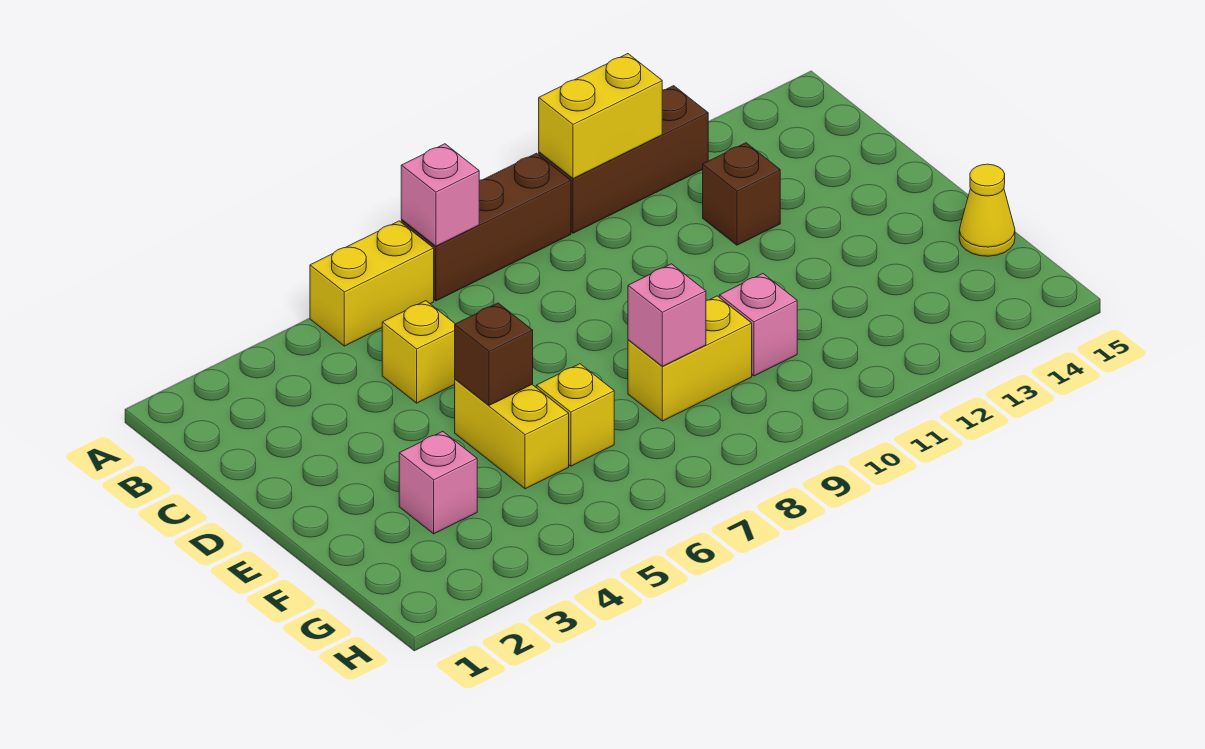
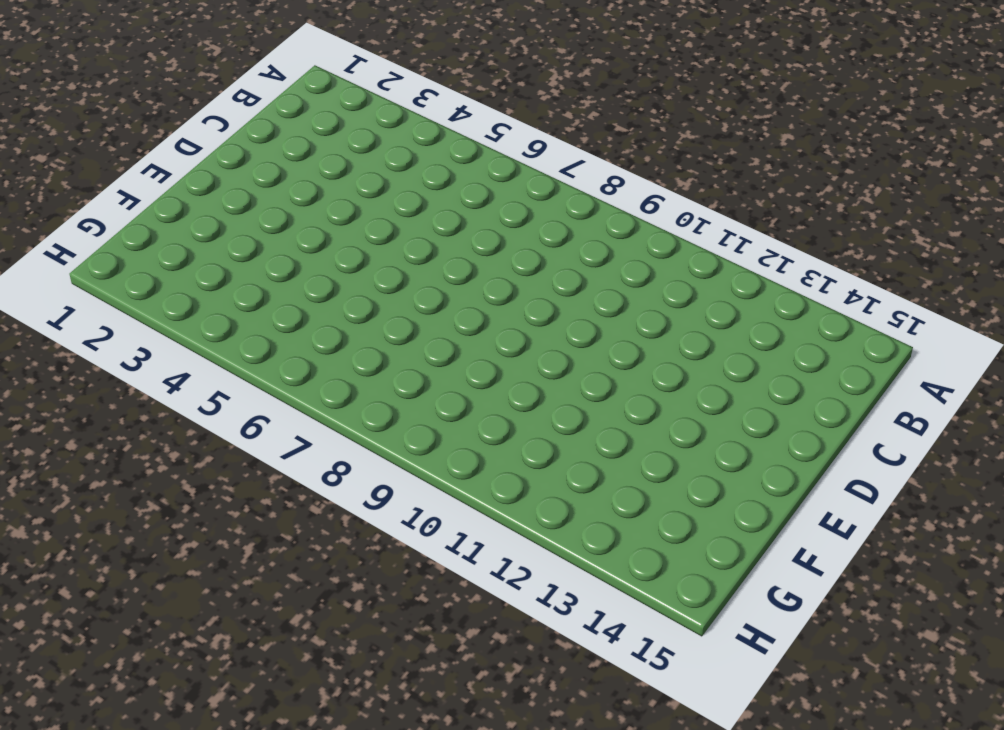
none -> yellow 1x2 brick [310,221,434,346]
none -> brown 1x3 brick [401,153,571,301]
none -> brown 1x3 brick [539,86,708,233]

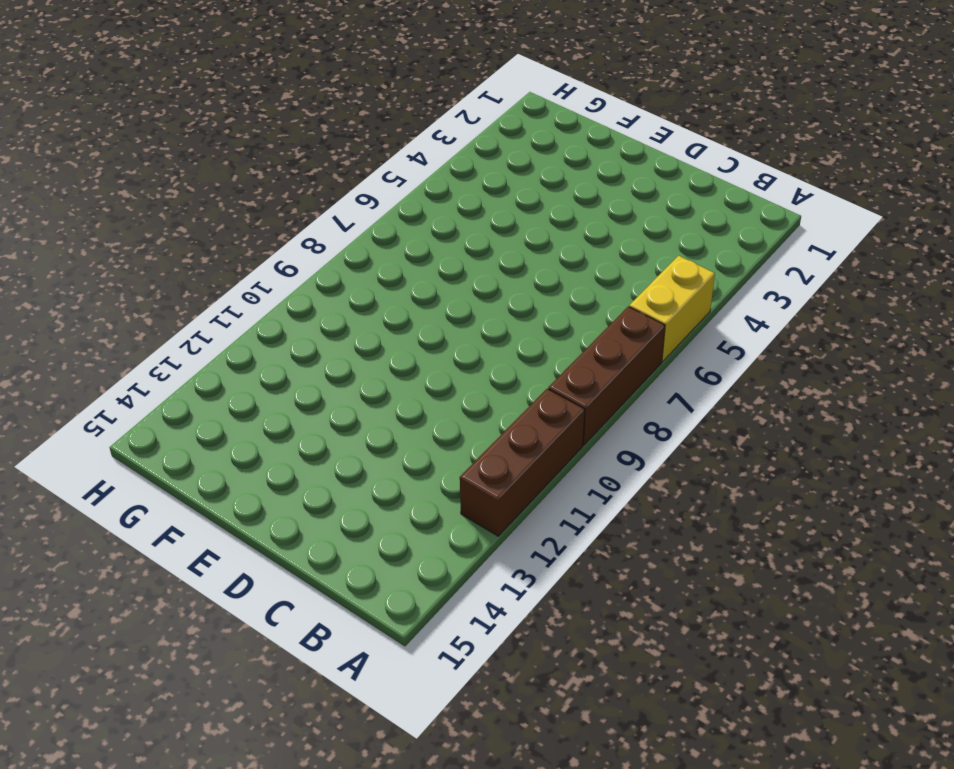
none -> yellow 1x1 brick [382,301,455,403]
none -> brown 1x1 brick [703,143,780,245]
none -> yellow 1x2 brick [455,379,569,489]

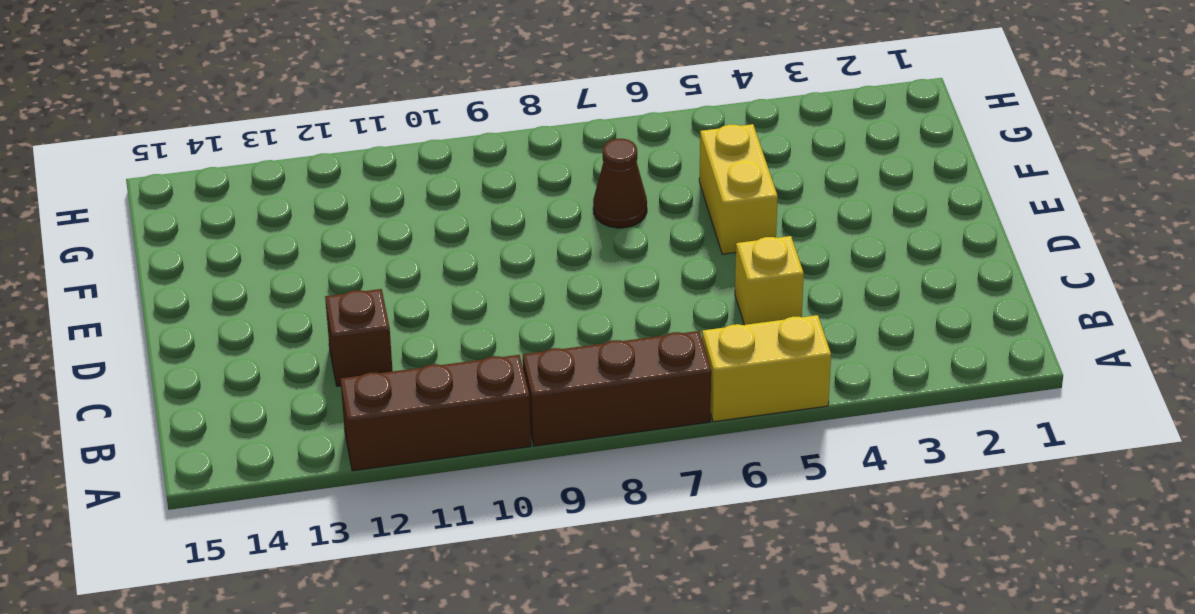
brown 1x1 cone [593,139,647,228] -> none
none -> pink 1x1 brick [399,431,477,534]
none -> yellow 1x1 brick [536,364,614,466]
none -> yellow 1x2 brick [628,296,752,421]

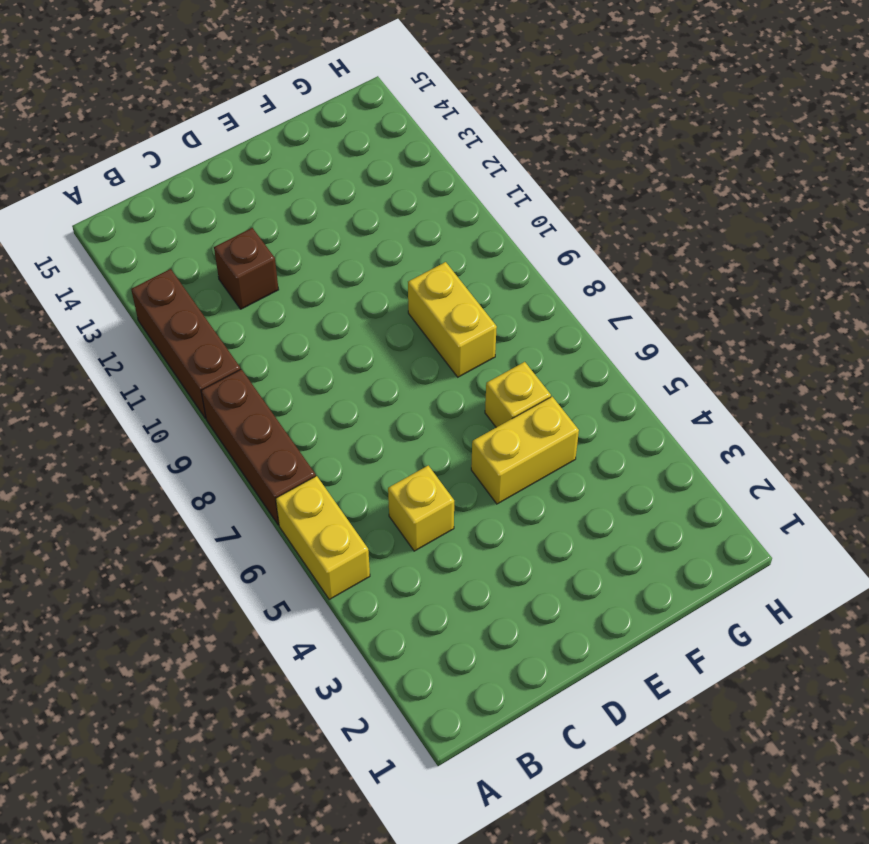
none -> pink 1x1 brick [399,431,477,534]
none -> pink 1x1 brick [719,274,797,376]
none -> yellow 1x1 cone [959,164,1015,256]

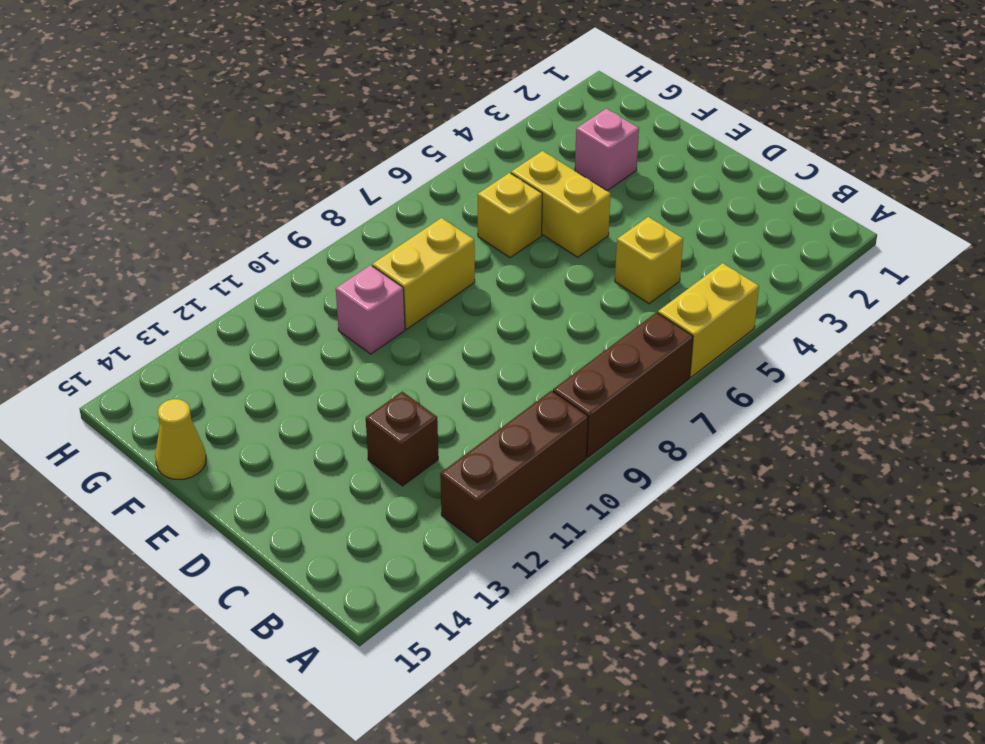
none -> pink 1x1 brick [401,144,479,246]
none -> yellow 1x2 brick [539,54,662,179]
none -> brown 1x1 brick [455,303,533,405]

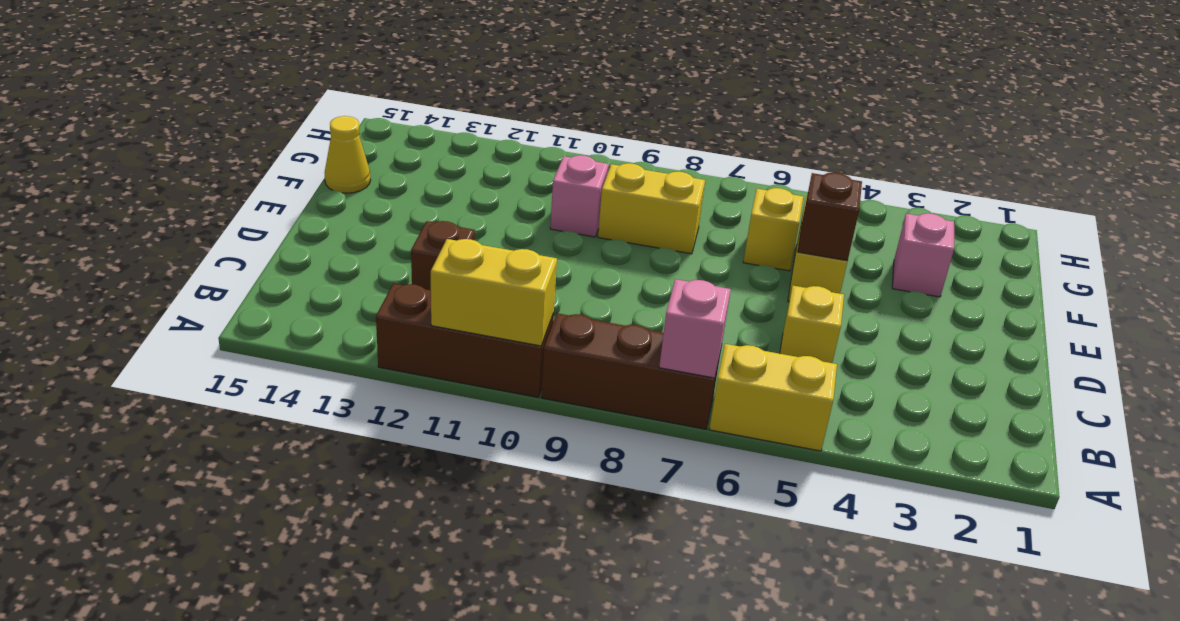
none -> pink 1x1 brick [628,264,706,366]

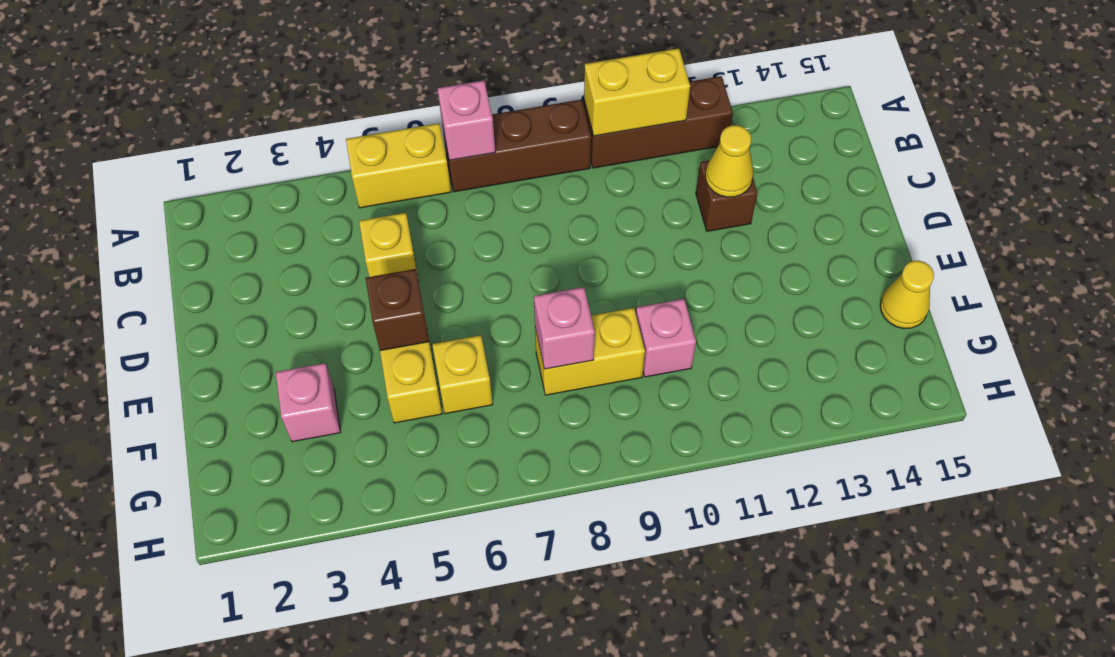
yellow 1x1 cone [705,125,753,197] -> none

